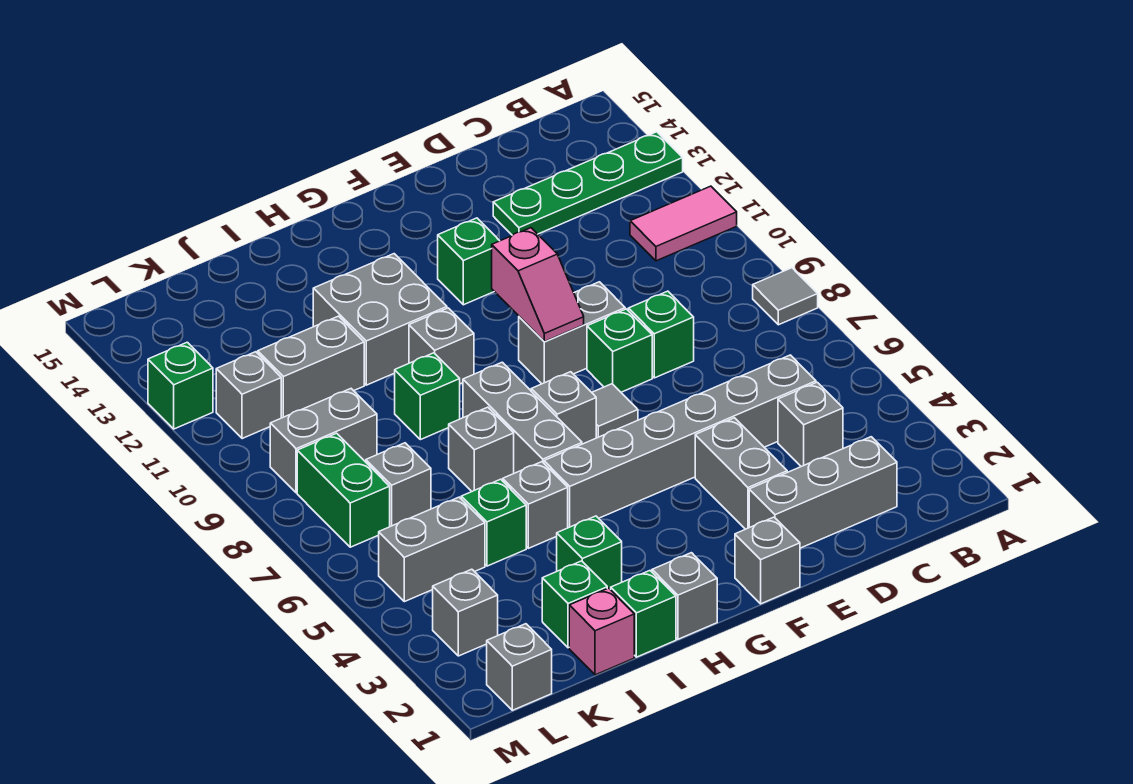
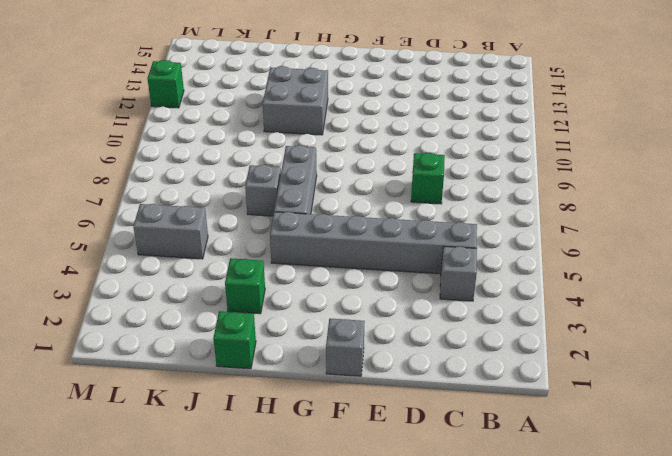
none -> grey 1x1 tile [753,268,818,325]
none -> pink 1x2 tile [630,186,737,261]
none -> green 1x4 plate [493,132,683,235]
none -> grey 1x3 brick [749,437,897,548]

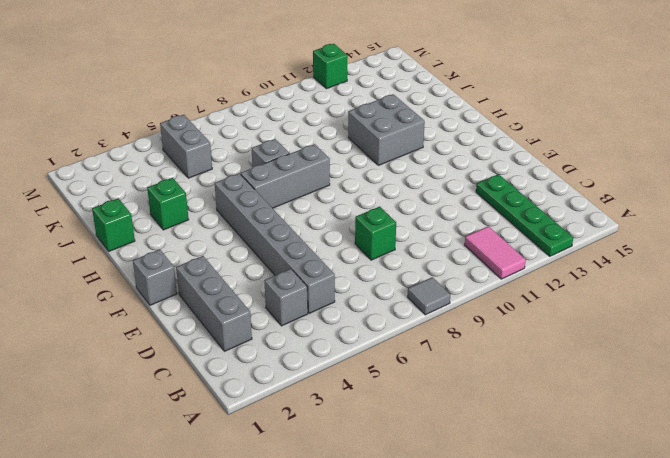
none -> grey 1x2 brick [695,418,787,529]
none -> green 1x1 brick [587,309,652,392]
none -> grey 1x2 brick [519,282,625,384]
none -> grey 1x1 tile [592,384,638,438]

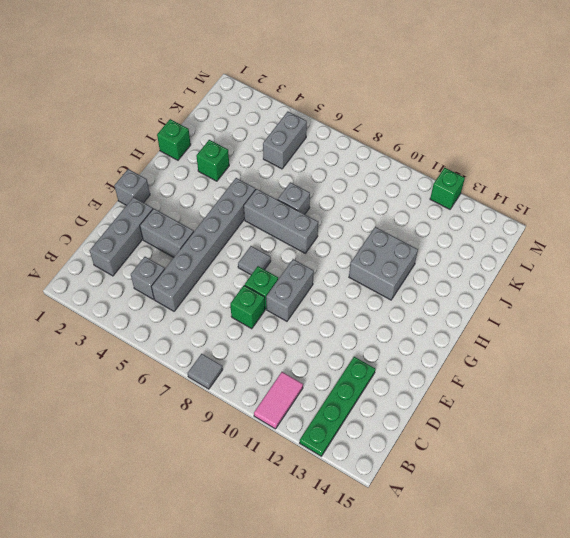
none -> green 1x1 brick [438,218,499,305]
none -> grey 1x1 brick [531,372,596,444]
none -> grey 1x1 brick [652,553,717,639]
none -> grey 1x1 brick [409,308,474,384]

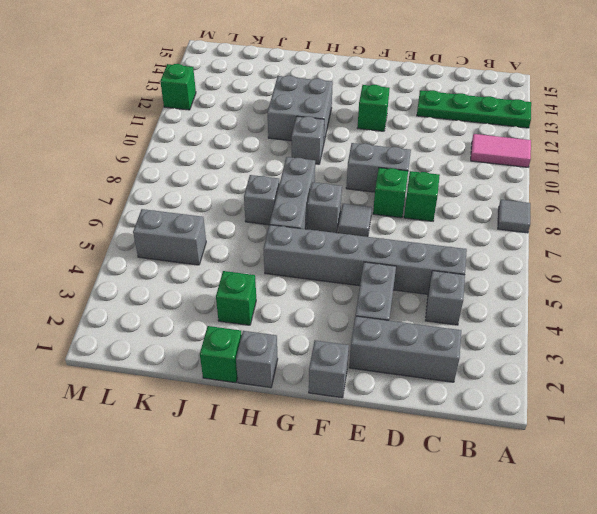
none -> grey 1x1 brick [503,462,568,548]
none -> green 1x1 brick [395,353,460,440]
none -> pink 1x1 brick [569,588,634,675]
none -> green 1x1 brick [542,561,607,648]

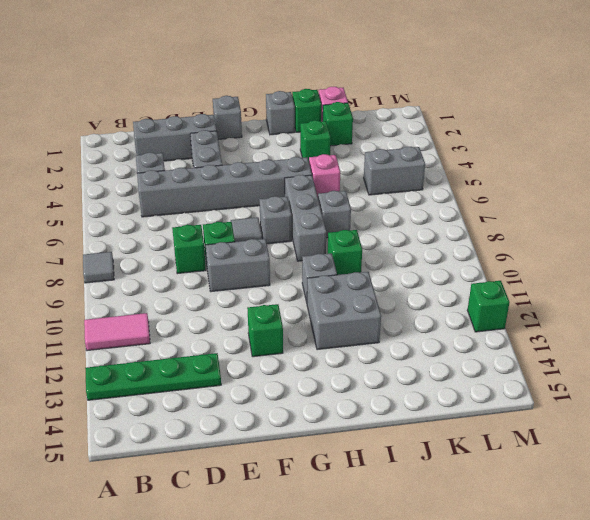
pink 1x1 brick [309,154,340,197] -> grey 1x1 brick [503,462,568,548]
none -> green 1x1 brick [461,479,526,566]
none -> grey 1x2 brick [258,316,364,418]
none -> grey 1x1 brick [366,443,431,527]
none -> grey 1x2 brick [270,389,377,493]

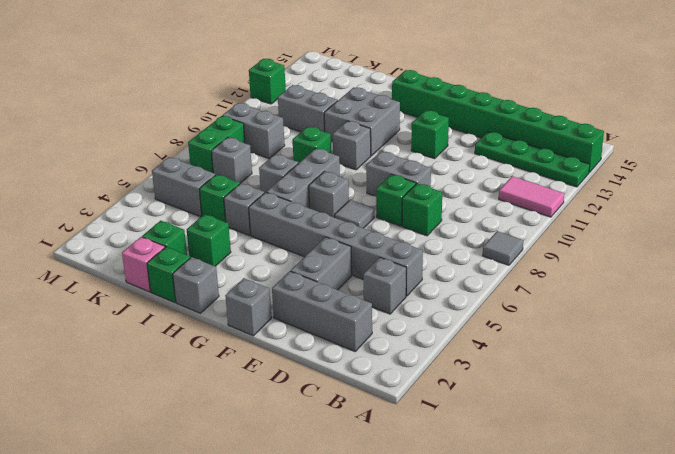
green 1x8 brick [392,70,604,173] -> none
none -> grey 1x1 brick [487,624,552,710]
none -> grey 1x1 brick [433,569,498,656]
none -> grey 1x1 brick [216,352,281,439]
none -> pink 1x2 slope [492,228,584,342]

